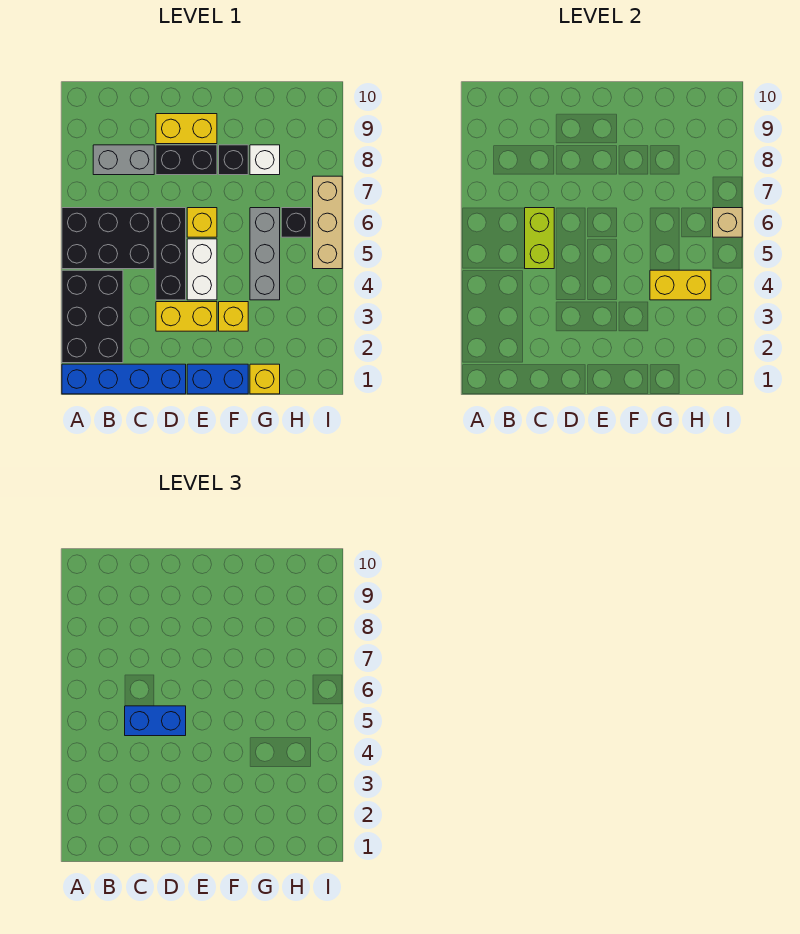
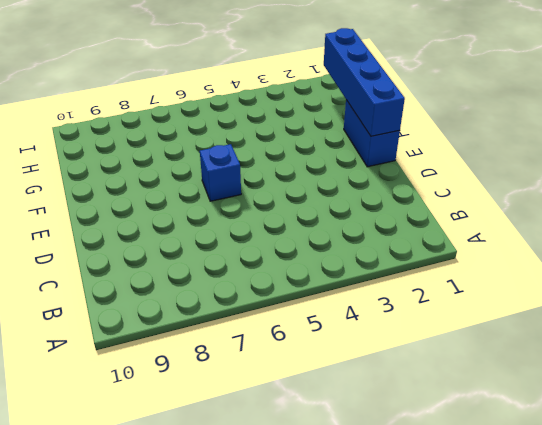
blue 1x4 brick [324,28,405,136] -> blue 1x4 brick moved to [62,364,186,394]
blue 1x1 brick [200,144,241,201] -> yellow 1x1 brick [187,208,217,237]
none -> black 2x3 brick [62,270,123,363]
none -> black 2x3 brick [62,208,154,269]
none -> grey 1x2 brick [93,145,154,175]

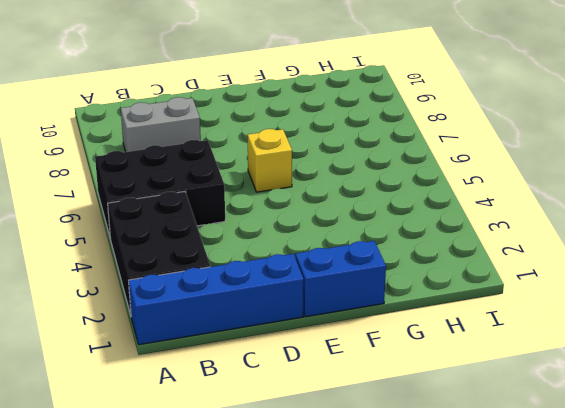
none -> yellow 1x2 brick [156,302,217,331]
none -> black 1x3 brick [156,208,186,300]
none -> black 1x2 brick [156,145,217,175]

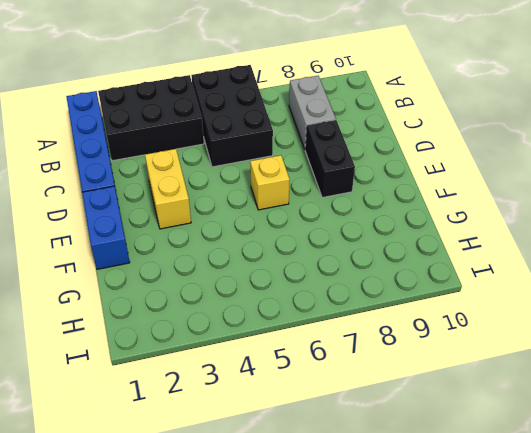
none -> black 1x3 brick [156,208,186,300]
none -> yellow 1x2 brick [156,114,217,144]
none -> white 1x2 brick [187,239,217,300]

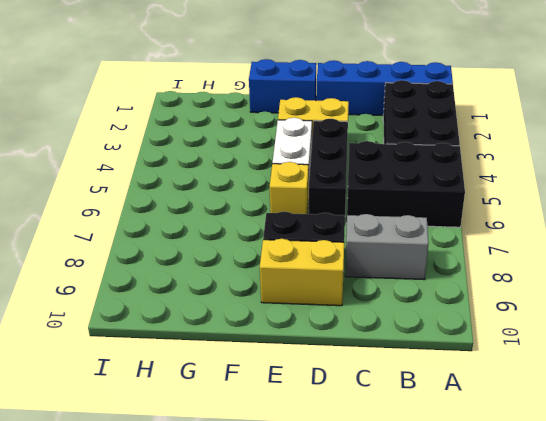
none -> yellow 1x1 brick [219,302,248,331]
none -> black 1x1 brick [219,145,248,175]
none -> yellow 1x1 brick [250,364,280,394]

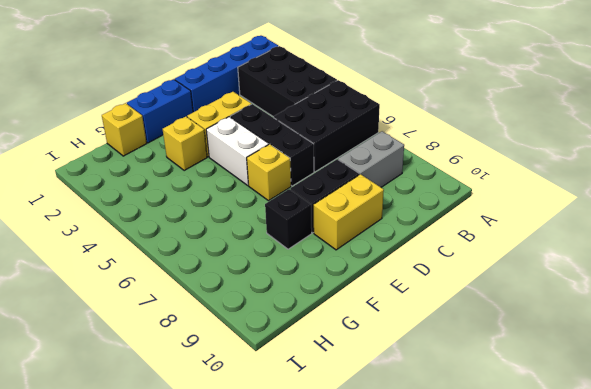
none -> grey 1x3 brick [250,208,280,300]
none -> white 1x1 brick [250,145,280,175]
none -> black 1x1 brick [281,208,311,237]

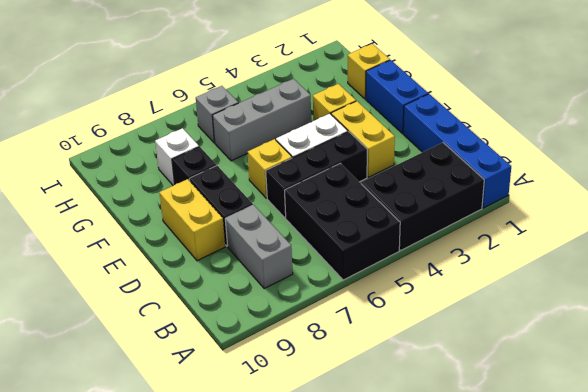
grey 1x1 brick [196,86,238,143] -> black 1x1 brick [281,208,311,237]
none -> tan 1x3 brick [313,176,342,269]
none -> lime 1x2 brick [525,208,554,269]
none -> yellow 1x2 brick [650,270,711,300]

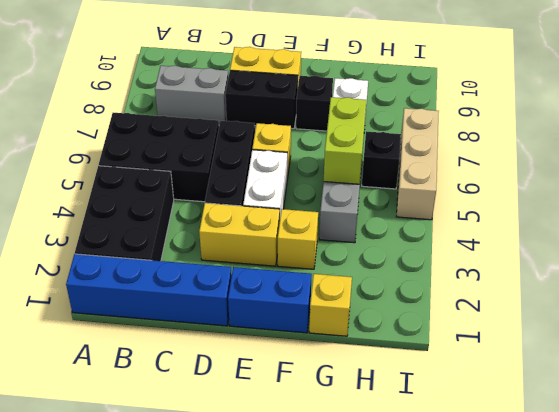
lime 1x2 brick [324,97,366,184] -> lime 1x2 brick moved to [525,208,554,269]
none -> yellow 1x2 brick [650,270,711,300]
none -> tan 1x1 brick [713,208,742,237]
none -> blue 1x2 brick [125,706,186,736]

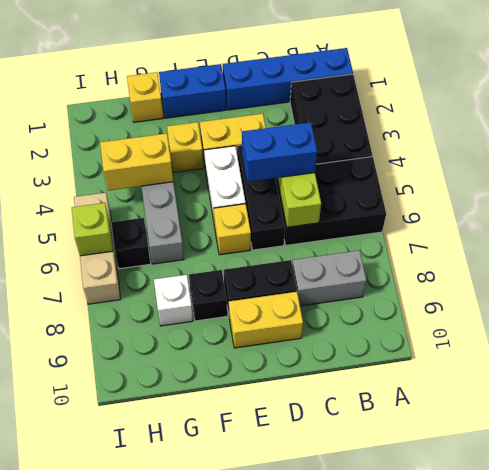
lime 1x1 brick [72,203,113,256] -> tan 1x1 brick [713,208,742,237]

